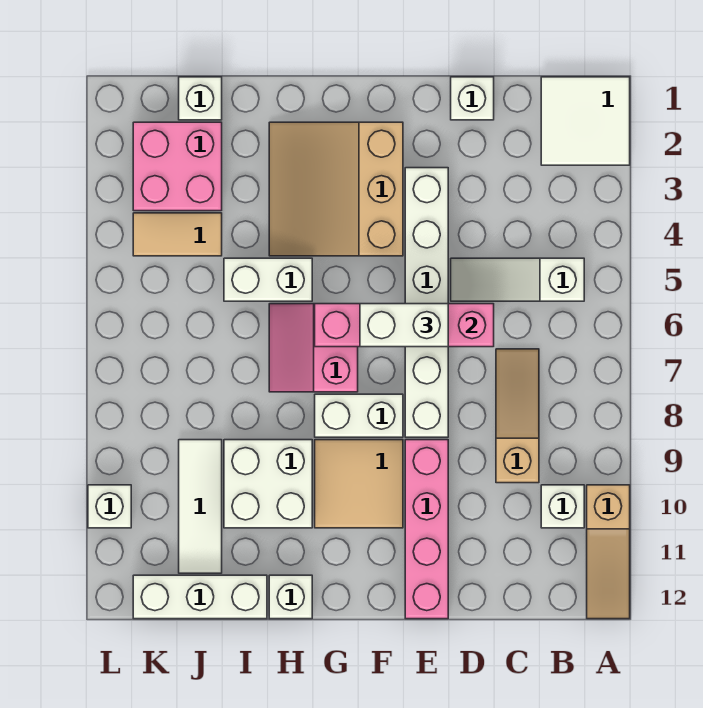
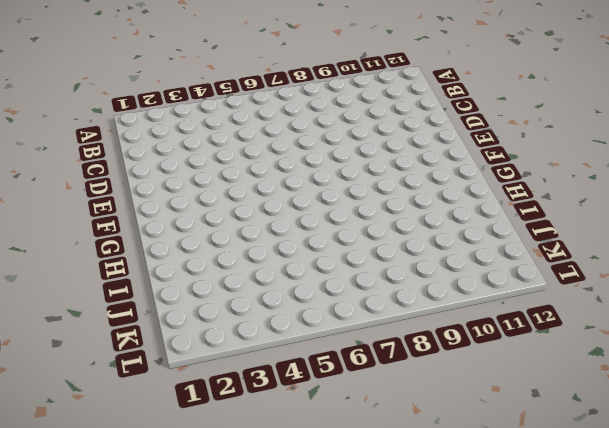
none -> white 2x2 tile [541,77,630,165]
none -> tan 1x3 slope [587,485,630,619]
none -> white 1x3 slope [451,258,584,301]

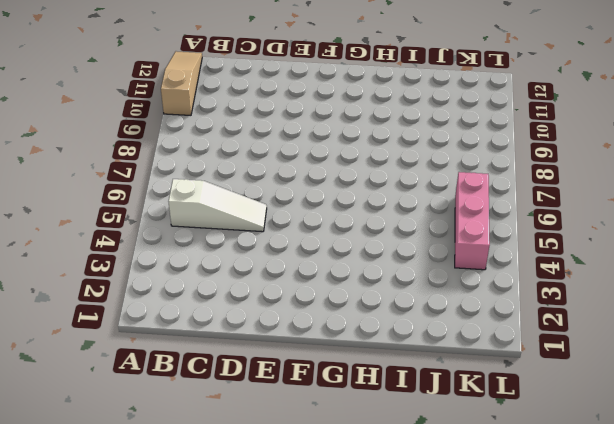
pink 1x3 brick [455,172,490,270] -> tan 1x2 tile [133,213,222,256]
none -> white 2x2 tile [541,77,630,165]
none -> white 1x1 brick [541,485,584,528]
none -> tan 1x3 slope [496,349,539,483]

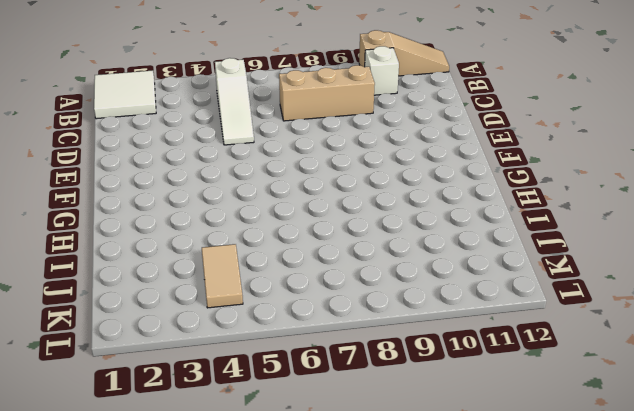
tan 1x3 brick [279,65,375,121] -> tan 1x3 slope [496,349,539,483]
none -> white 1x1 brick [451,77,494,120]
none -> white 1x6 brick [405,168,448,437]
none -> pink 1x4 brick [405,440,448,619]

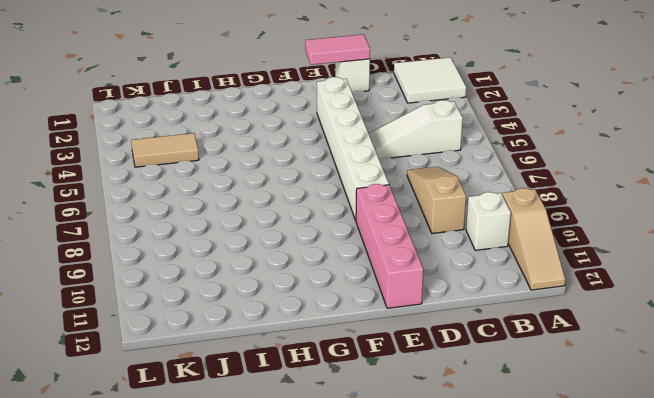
pink 1x2 tile [305,34,370,65] -> none
none -> tan 3x3 slope [269,122,403,256]
none -> white 1x2 brick [315,394,403,437]
none -> tan 2x2 tile [315,440,403,528]

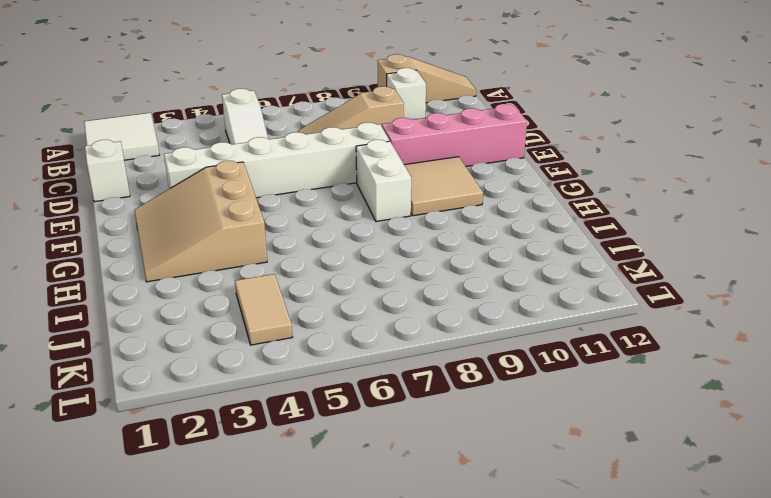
tan 3x3 slope [134,161,267,282] -> tan 3x3 slope turned to [269,122,403,256]
none -> pink 2x2 slope [269,304,358,392]
none -> white 1x2 brick [224,258,312,301]
none -> white 2x2 brick [224,440,312,528]

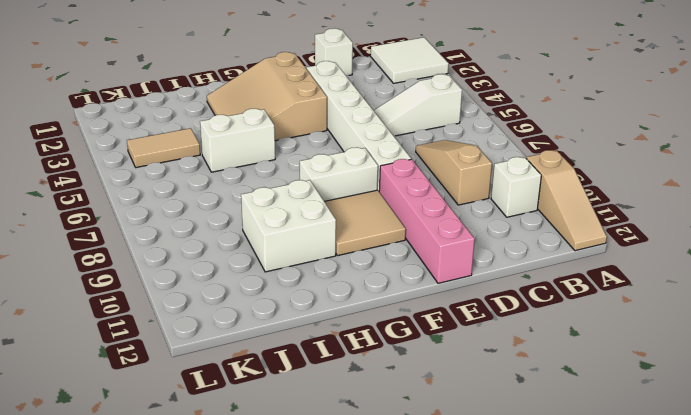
none -> pink 2x2 slope [269,304,358,392]
none -> white 1x1 brick [269,575,312,619]
none -> white 1x3 brick [133,575,267,619]

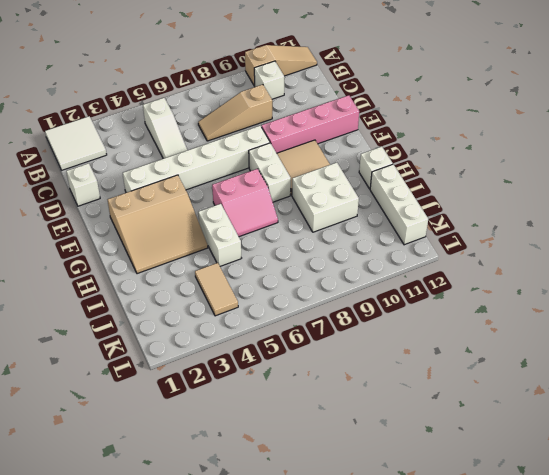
none -> white 1x1 brick [179,77,222,120]
none -> pink 2x2 brick [133,122,222,211]
none -> white 1x3 tile [179,440,222,573]

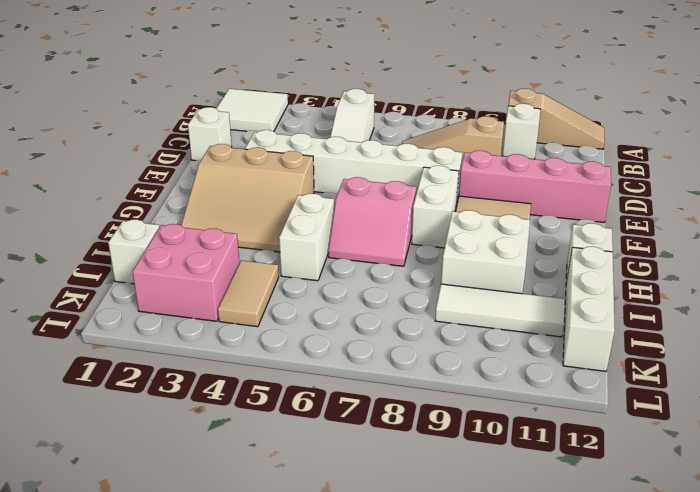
none -> white 1x1 brick [88,485,131,528]
none -> pink 1x4 brick [315,304,494,347]
none -> white 1x2 brick [360,304,448,347]

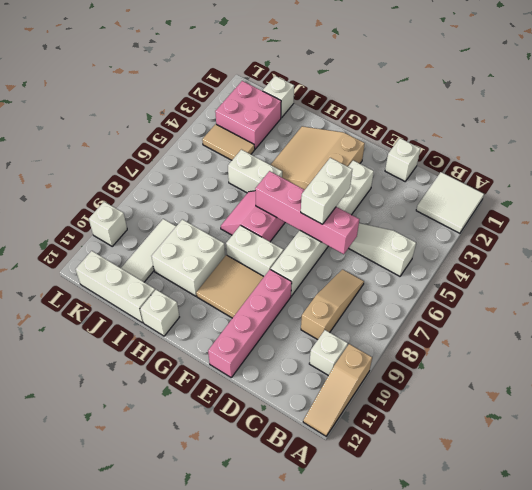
white 1x2 brick [301,158,352,224] -> white 1x2 brick turned to [360,304,448,347]

